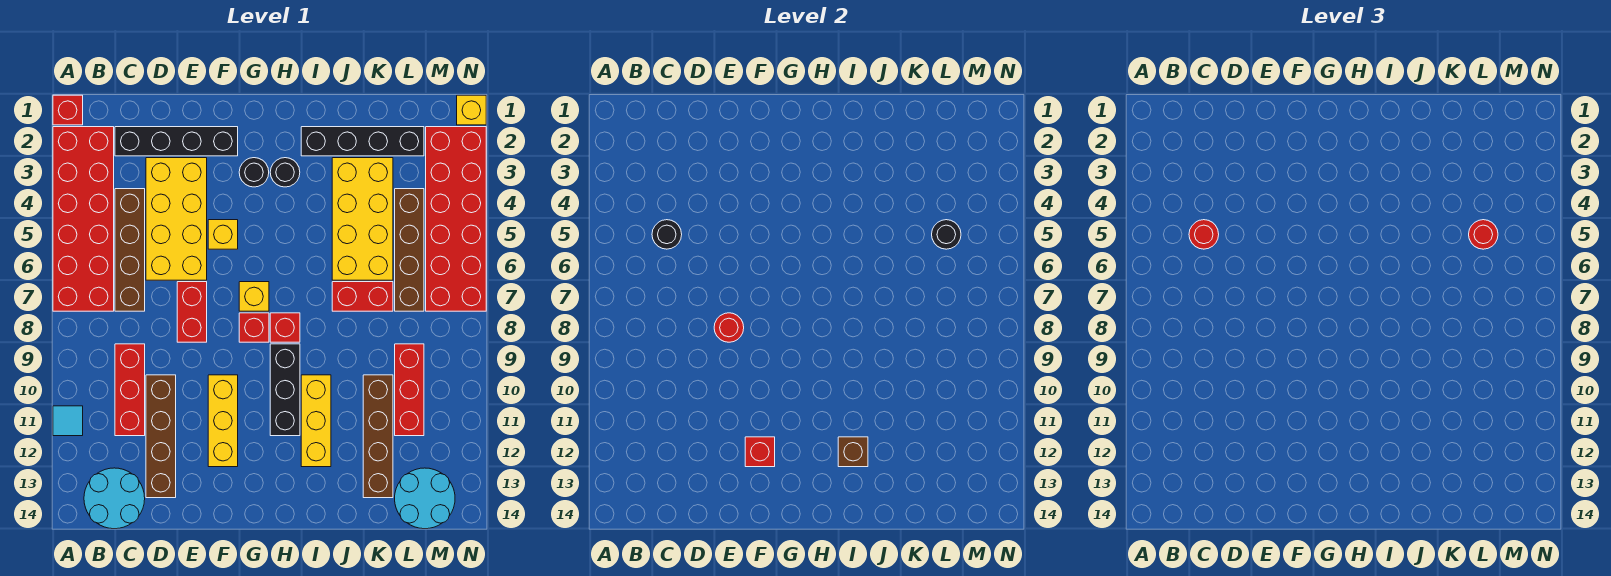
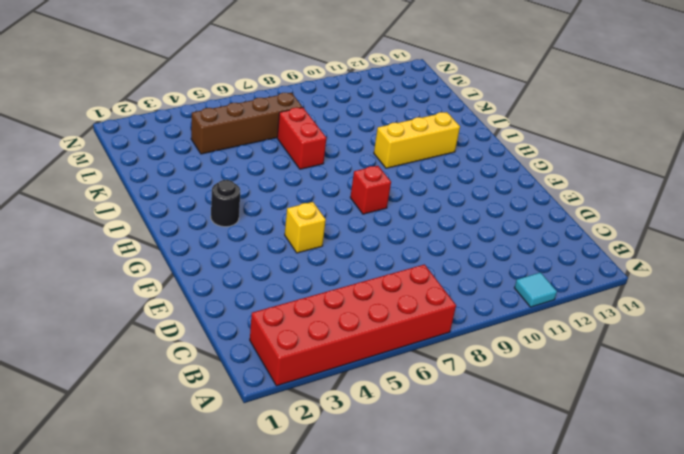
none -> red 1x1 brick [53,95,83,125]
none -> cyan 2x2 round brick [84,468,145,529]
none -> black 1x4 brick [115,127,238,156]
none -> brown 1x4 brick [115,189,145,311]

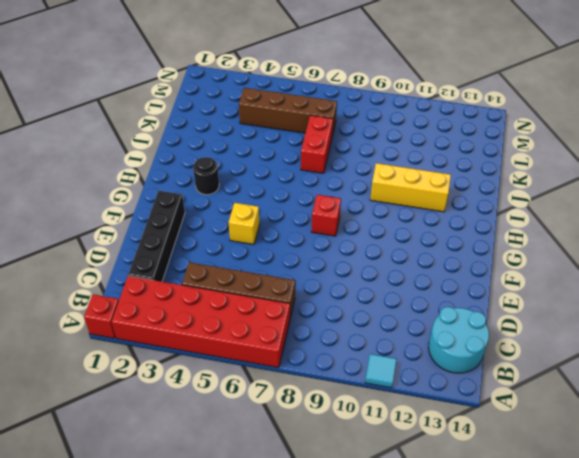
none -> red 1x3 brick [115,344,145,436]
none -> yellow 2x4 brick [146,158,207,280]
none -> brown 1x4 brick [146,375,176,498]
none -> red 1x2 brick [177,282,207,342]

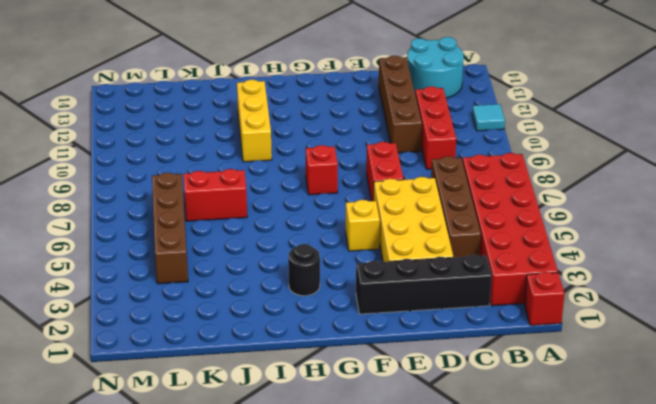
none -> yellow 1x3 brick [208,375,238,467]
none -> black 1x1 round brick [239,158,269,187]
none -> yellow 1x1 brick [239,282,269,311]
none -> red 1x1 brick [270,313,300,342]

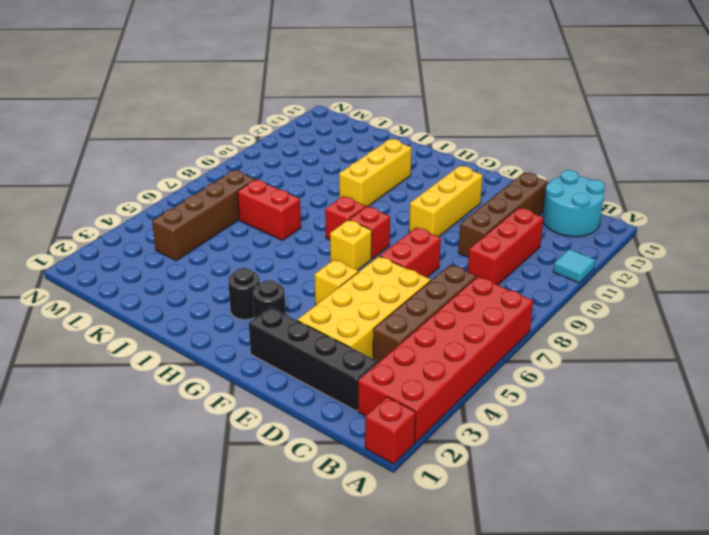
none -> black 1x3 brick [270,344,300,436]
none -> black 1x4 brick [301,127,424,156]
none -> yellow 2x4 brick [332,158,393,280]
none -> brown 1x4 brick [363,375,393,498]

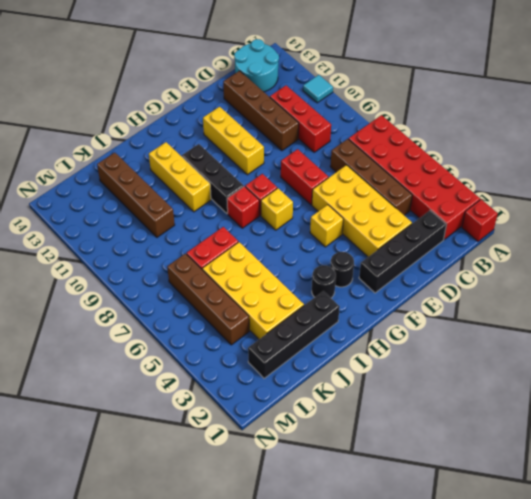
none -> red 1x3 brick [395,344,424,436]
none -> cyan 2x2 round brick [395,468,455,529]
none -> red 2x6 brick [426,127,486,311]
none -> yellow 1x1 brick [457,95,486,125]

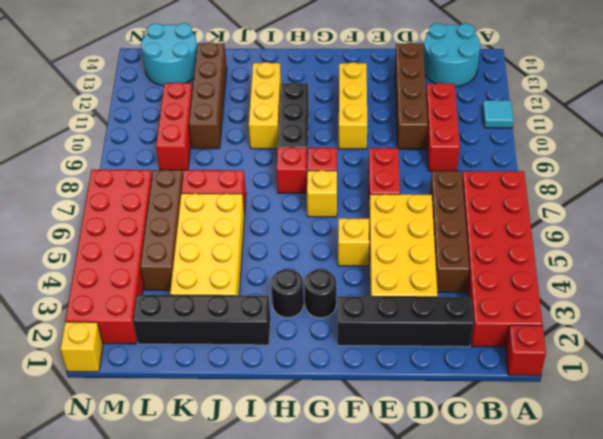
none -> black 1x1 round brick [652,220,682,249]
none -> red 1x1 round brick [714,313,744,342]
none -> red 1x1 brick [745,437,775,467]
none -> brown 1x1 brick [838,437,868,467]

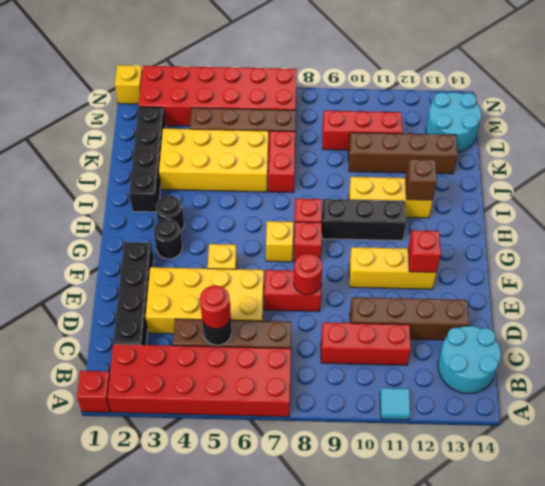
none -> black 1x1 round brick [932,220,961,249]
none -> red 1x1 round brick [1469,220,1498,249]

